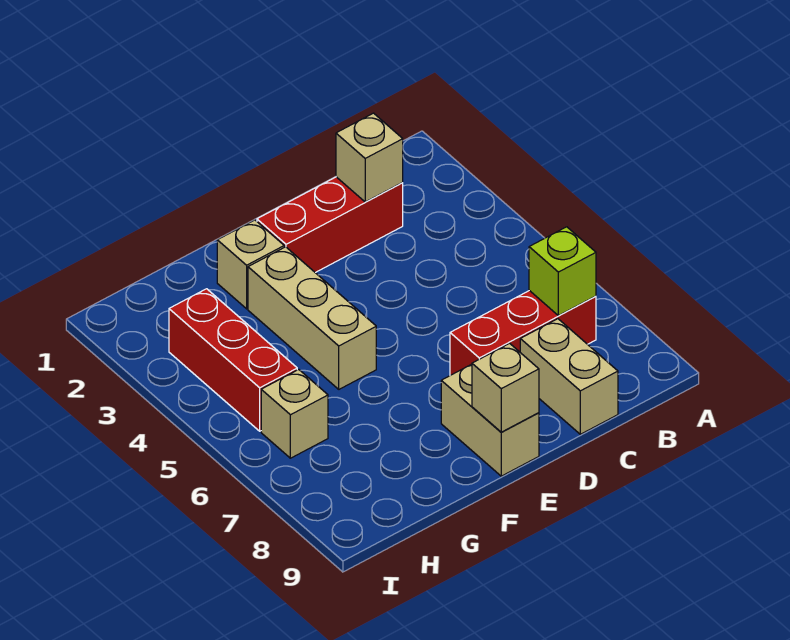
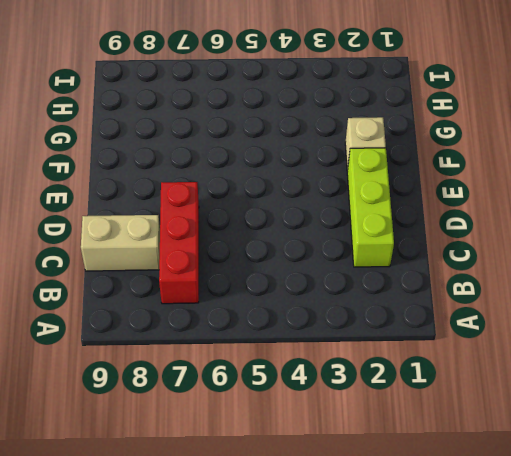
lime 1x3 brick [347,148,394,267] -> red 1x3 brick [257,177,403,273]
none -> tan 1x2 brick [441,364,539,476]
none -> tan 1x3 brick [248,247,376,389]

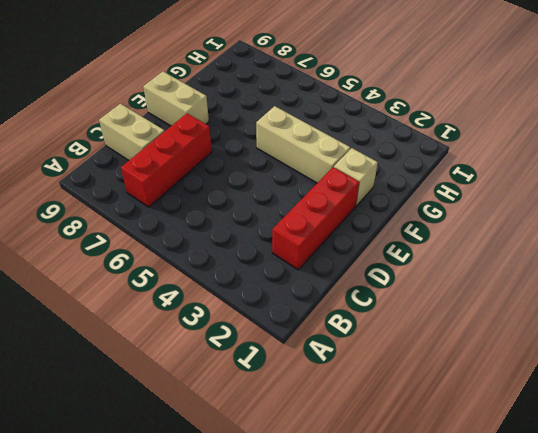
none -> red 1x3 brick [169,289,297,431]
none -> tan 1x1 brick [261,370,328,458]

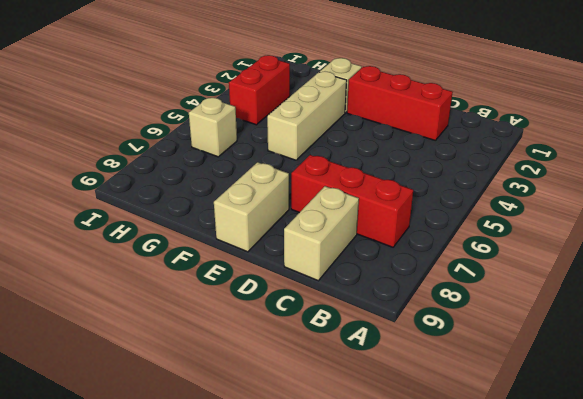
red 1x2 brick [229,55,290,125] -> red 1x3 brick [169,289,297,431]
none -> lime 1x1 brick [529,227,596,316]
none -> tan 1x1 brick [336,113,403,202]

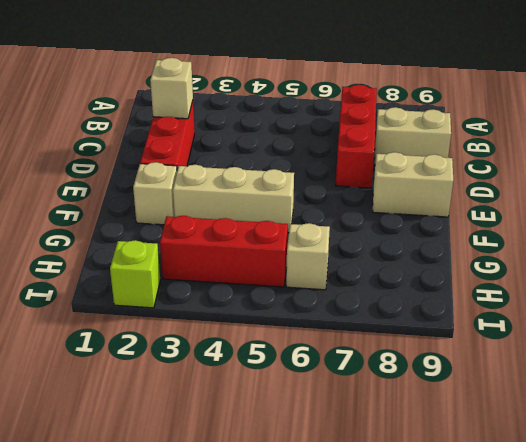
lime 1x1 brick [110,240,160,308] -> lime 1x1 brick moved to [529,227,596,316]
none -> tan 1x1 brick [472,343,539,432]

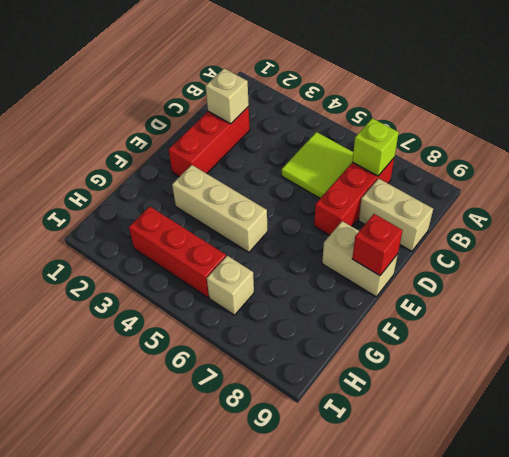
lime 2x2 tile [282,132,353,198] -> none
red 1x1 brick [352,214,403,276] -> tan 1x1 brick [472,343,539,432]
none -> tan 1x1 brick [217,220,284,309]

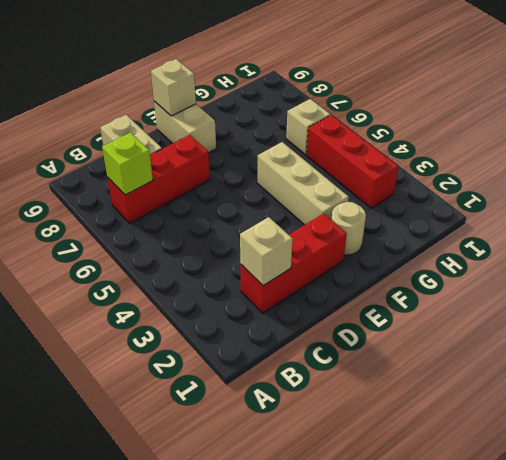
tan 1x1 round brick [331,202,366,255] -> tan 1x1 brick [217,220,284,309]

